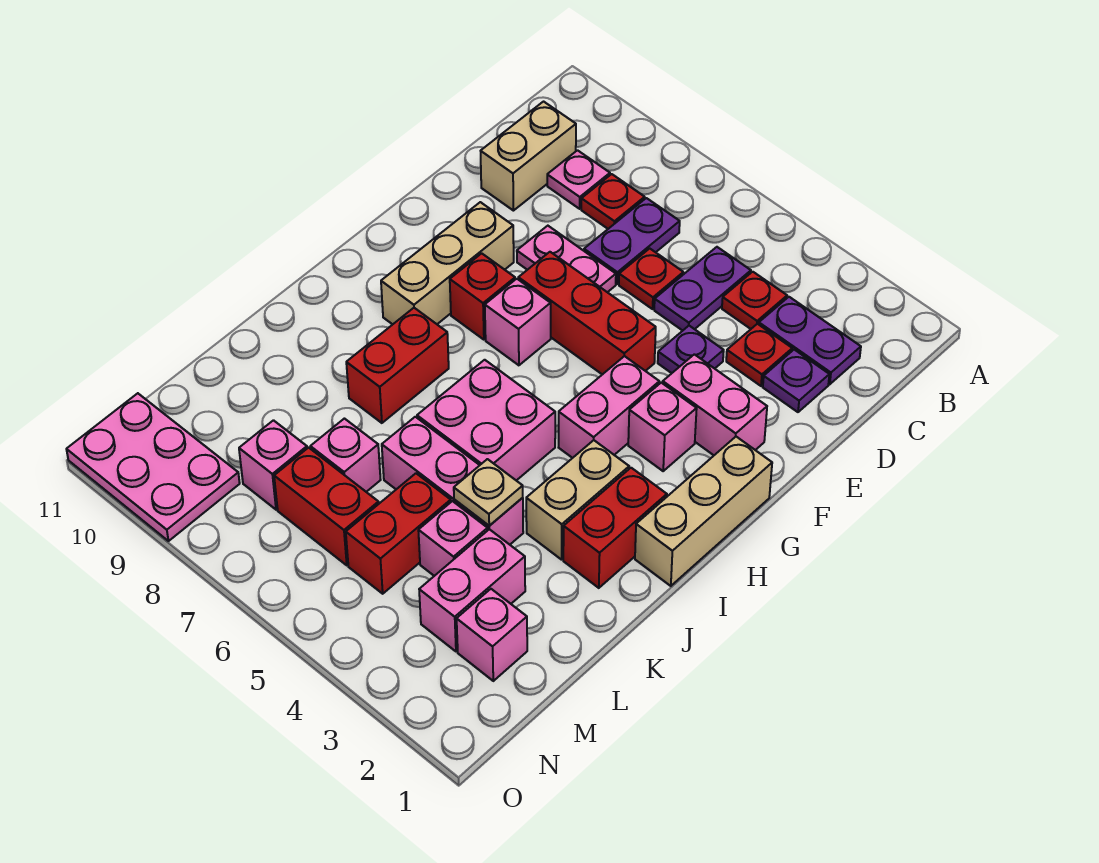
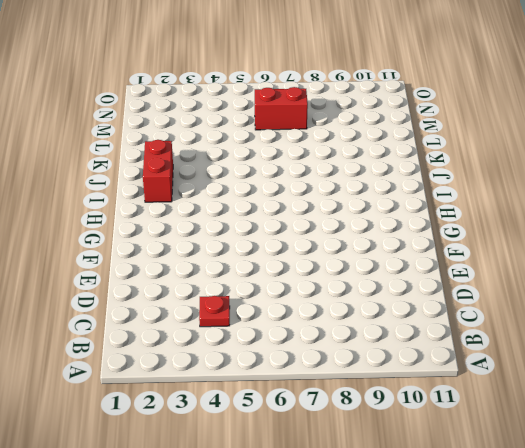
none -> purple 1x2 plate [759,297,861,384]
none -> purple 1x2 plate [654,247,751,331]
none -> purple 1x2 plate [584,198,680,284]
none -> red 1x1 plate [581,174,645,229]

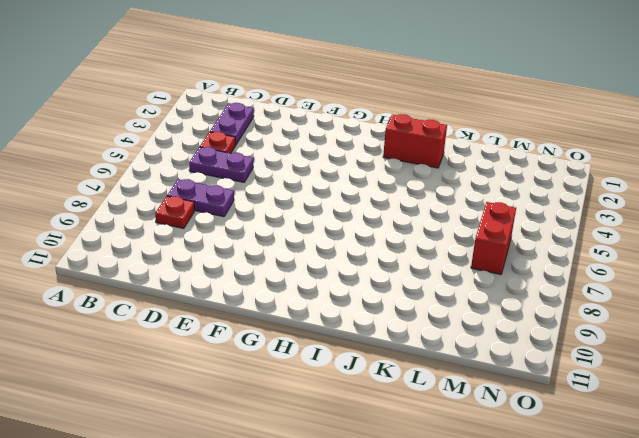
none -> pink 1x1 plate [547,150,610,209]
none -> tan 1x2 brick [481,102,576,211]
none -> purple 1x1 plate [763,350,829,412]
none -> red 1x1 plate [726,324,792,386]

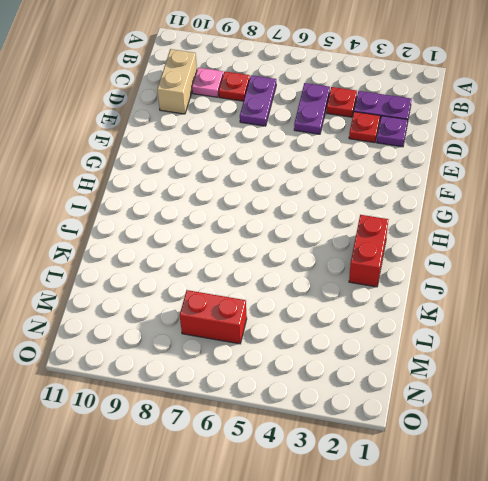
none -> red 1x1 plate [619,248,683,309]
none -> purple 1x1 plate [658,326,724,373]
none -> pink 1x2 plate [517,226,616,292]
none -> pink 1x2 brick [663,354,767,455]

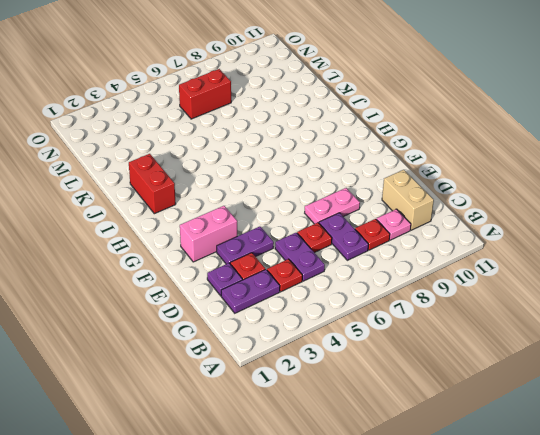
purple 1x2 plate [217,227,274,264] -> purple 1x1 plate [658,326,724,373]
none -> red 1x3 brick [518,252,656,375]
none -> tan 1x3 brick [381,202,514,324]
none -> tan 1x3 brick [635,437,772,586]
none -> pink 1x1 brick [628,383,697,471]

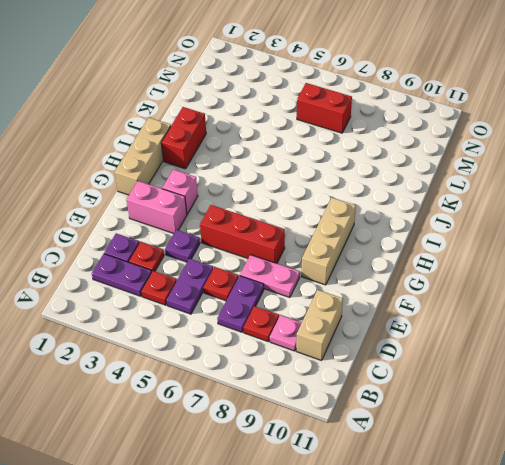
none -> pink 1x2 brick [559,356,659,458]
none -> pink 1x1 brick [485,279,551,365]
none -> red 1x1 brick [450,253,515,340]
none -> tan 1x2 brick [526,440,629,560]

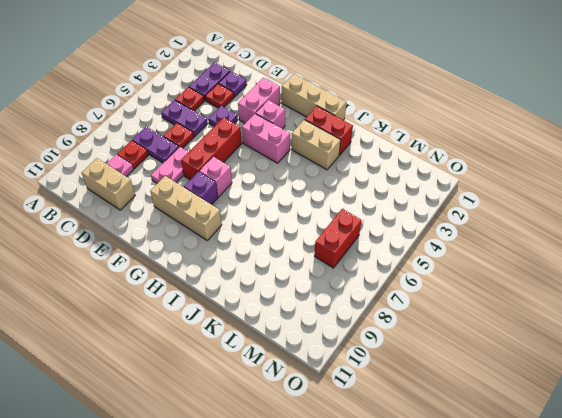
purple 1x1 brick [184,172,218,205] -> red 1x1 brick [450,253,515,340]
none -> pink 2x2 brick [417,360,555,481]
none -> red 1x2 brick [346,308,449,423]
none -> pink 1x3 brick [382,417,523,545]
none -> pink 1x2 brick [419,529,525,651]

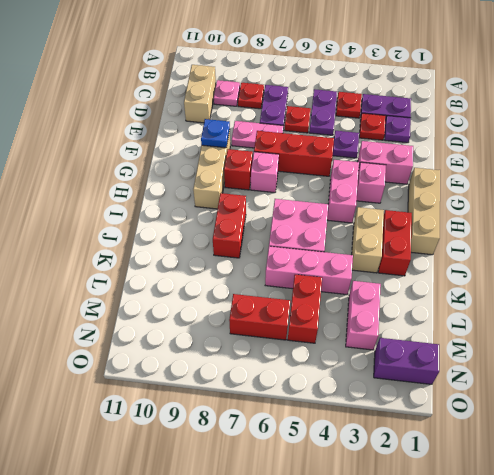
blue 1x1 plate [201,119,230,148] -> none
purple 1x2 brick [374,338,439,384] -> none
none -> pink 1x1 brick [418,501,488,576]
none -> pink 1x1 brick [310,419,381,492]
none -> pink 1x1 brick [457,589,527,681]
none -> pink 1x1 brick [239,420,307,510]

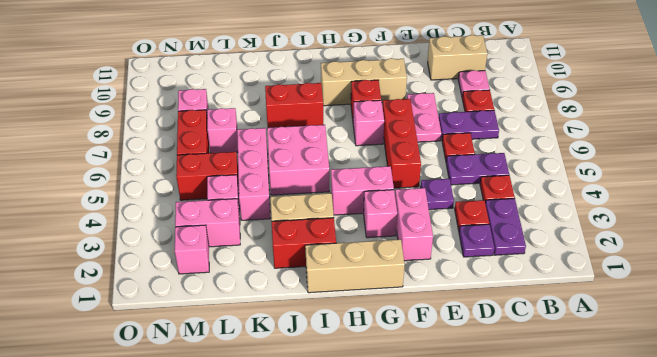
none -> pink 2x3 plate [66,393,240,541]
none -> tan 1x1 plate [454,459,523,526]

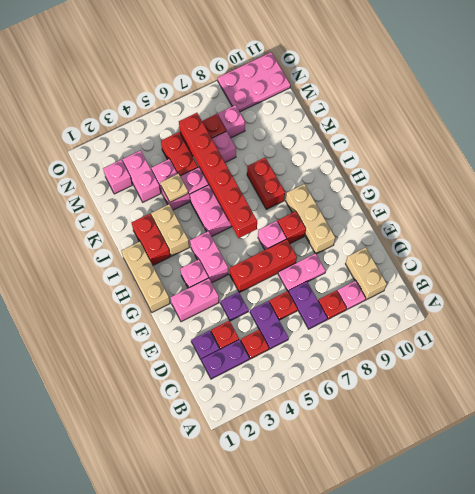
red 1x6 brick [179,113,257,238] -> none

